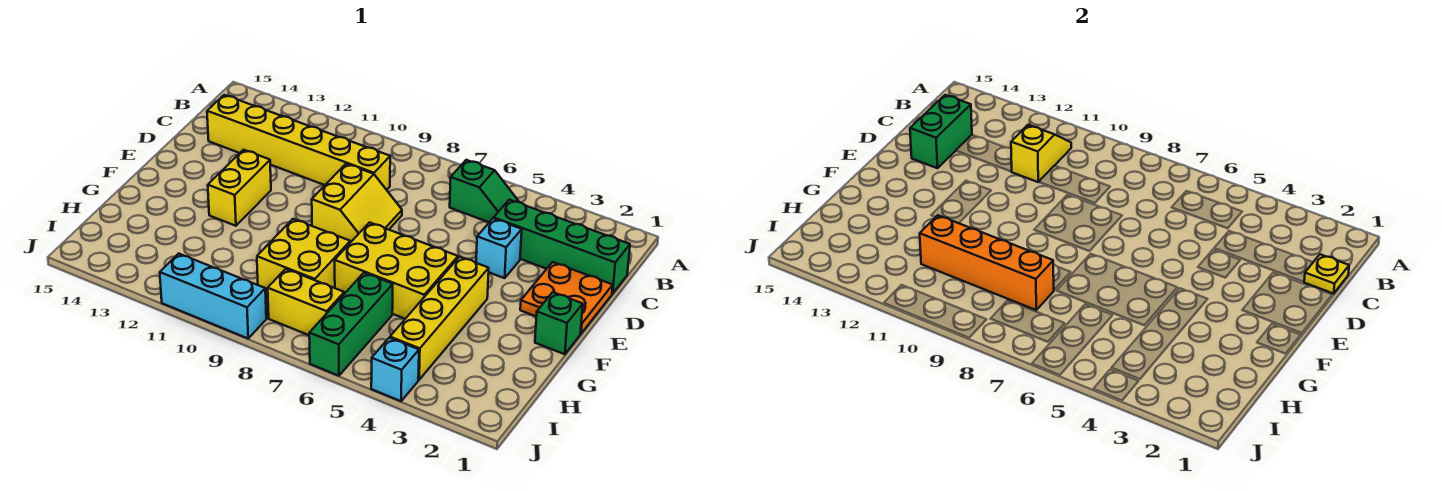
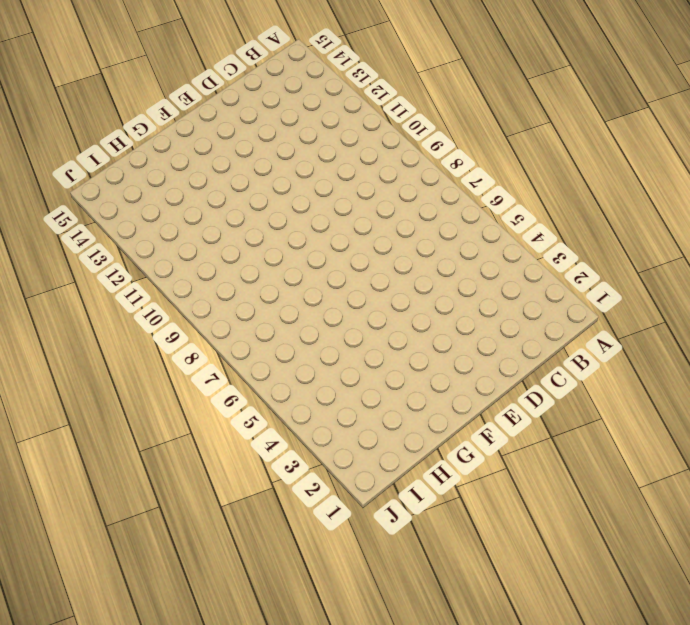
none -> green 1x2 slope [450,160,519,222]
none -> green 1x4 brick [494,200,630,294]
none -> yellow 1x6 brick [207,95,390,190]

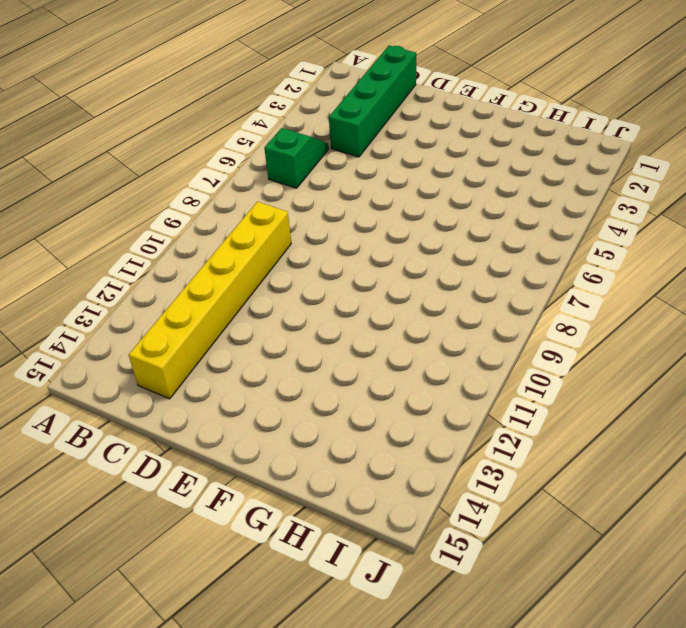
none -> orange 2x2 plate [520,262,613,334]
none -> cyan 1x1 brick [476,218,522,278]
none -> yellow 2x2 slope [312,164,402,243]

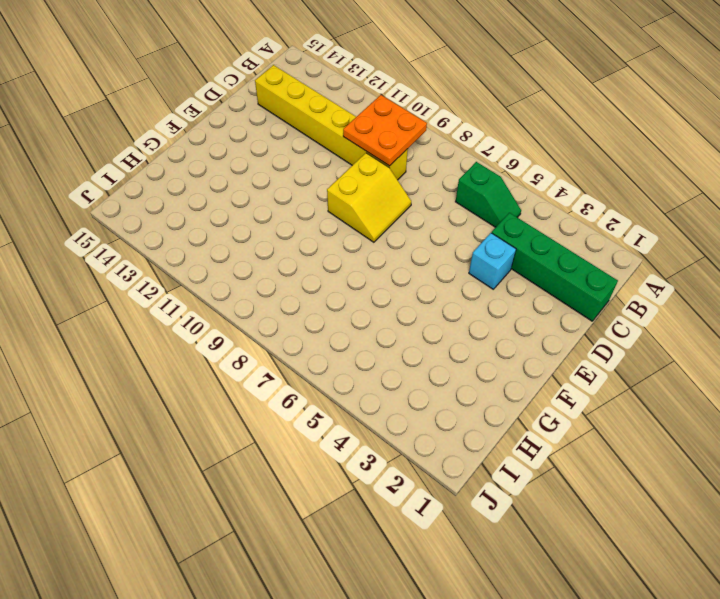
orange 2x2 plate [343,95,427,166] -> orange 2x2 plate moved to [520,262,613,334]
none -> yellow 1x2 brick [208,150,271,226]
none -> green 1x1 brick [535,292,583,354]
none -> yellow 1x4 brick [390,257,489,380]

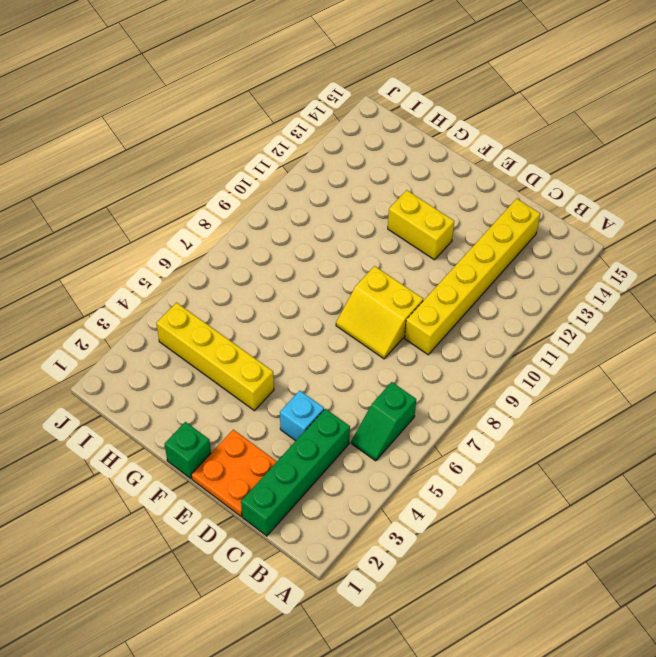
none -> yellow 2x3 brick [335,222,458,319]
none -> yellow 2x2 brick [257,219,350,291]
none -> green 1x3 brick [309,273,393,376]

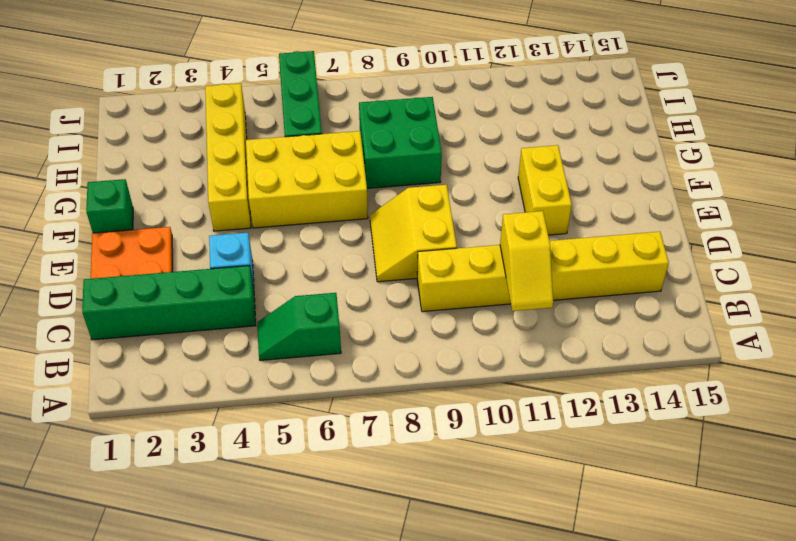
green 2x2 brick [359,97,442,188] -> yellow 2x2 brick [257,219,350,291]
none -> yellow 1x2 brick [268,269,344,335]
none -> cyan 1x1 brick [371,338,419,401]
none -> cyan 1x3 brick [160,254,266,338]

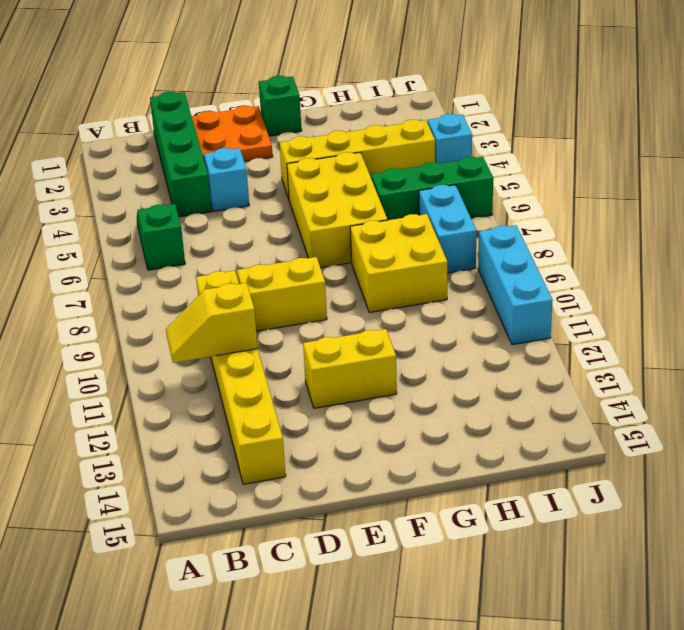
cyan 1x2 brick [419,185,476,273] -> yellow 1x2 brick [268,269,344,335]
none -> yellow 1x1 plate [1304,254,1349,294]
none -> green 1x2 brick [910,95,972,168]
none -> orange 1x4 brick [920,215,1054,310]

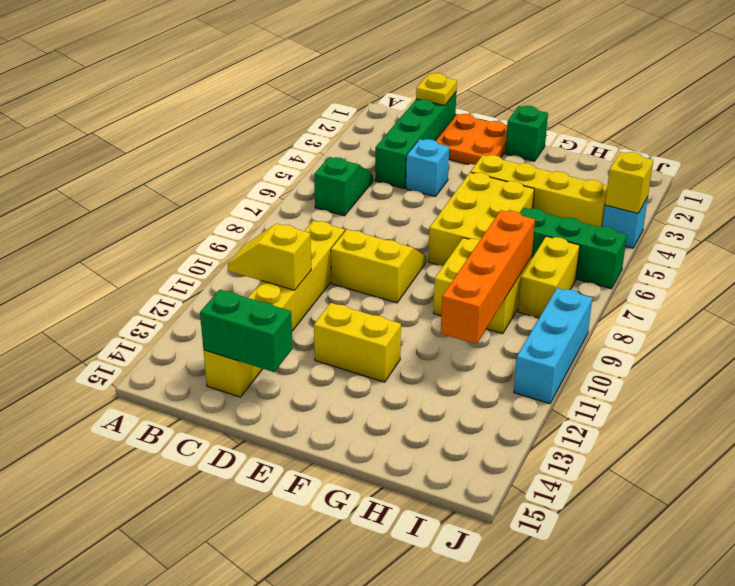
yellow 1x1 brick [605,152,653,213] -> none

